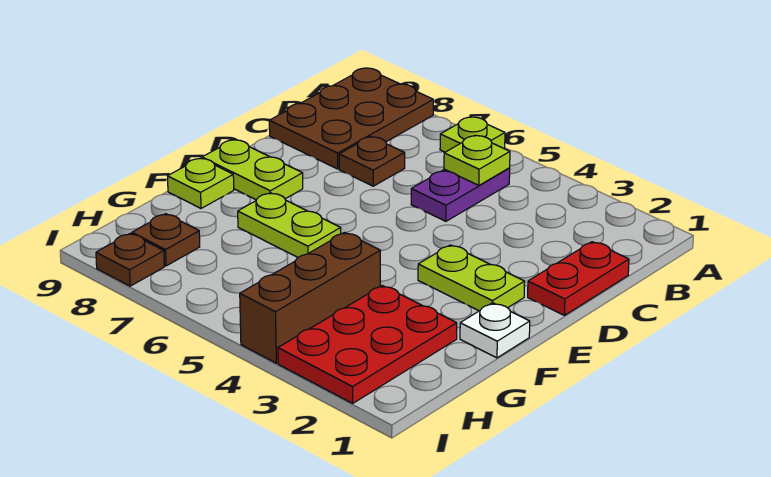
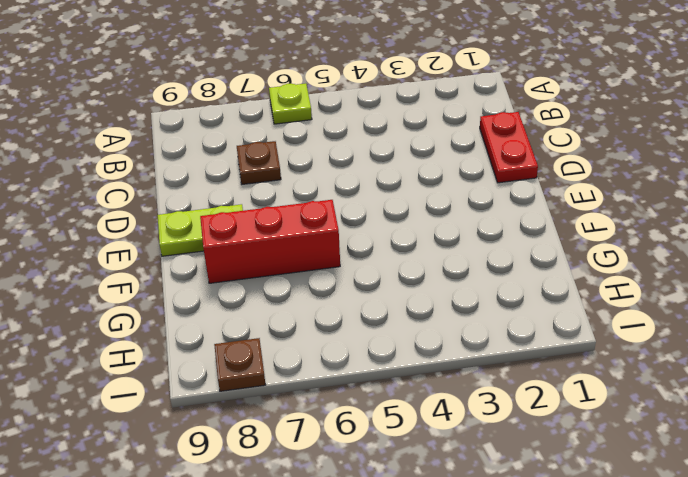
red 1x3 brick [200,200,340,283] -> lime 1x2 plate [238,193,341,257]
none -> brown 2x3 plate [269,68,433,169]
none -> purple 1x2 plate [411,168,510,221]
none -> lime 1x2 plate [418,245,525,311]

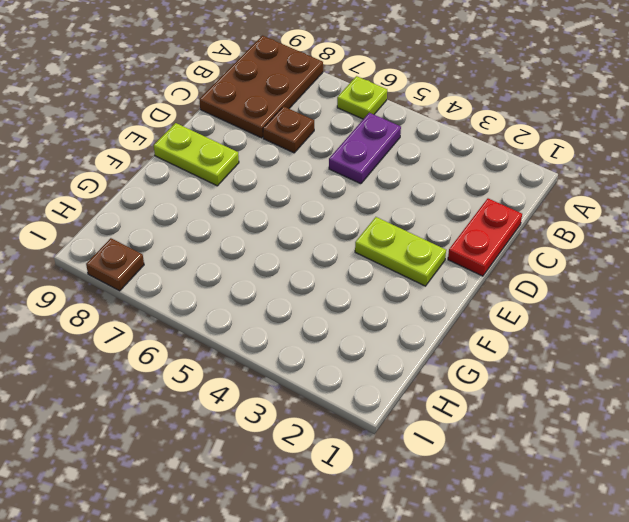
none -> white 1x1 plate [460,303,530,358]
none -> lime 1x2 plate [238,193,341,257]
none -> lime 1x1 plate [168,158,234,208]

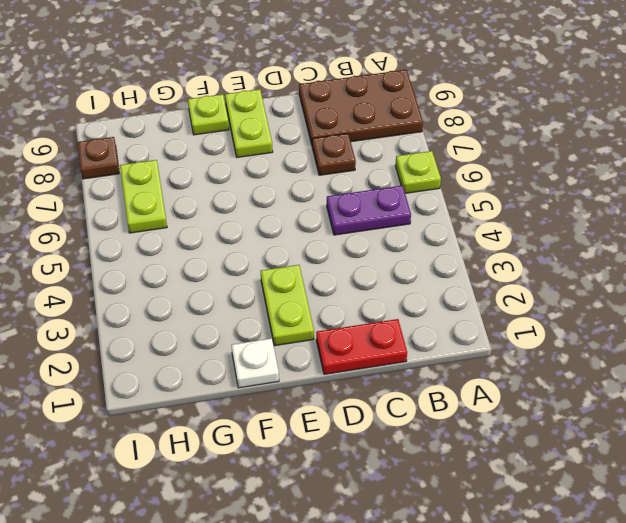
lime 1x2 plate [120,160,167,233] -> lime 1x2 plate moved to [238,193,341,257]
none -> red 2x3 plate [278,286,457,403]
none -> brown 1x3 brick [240,233,380,363]
none -> brown 1x1 plate [132,214,200,266]

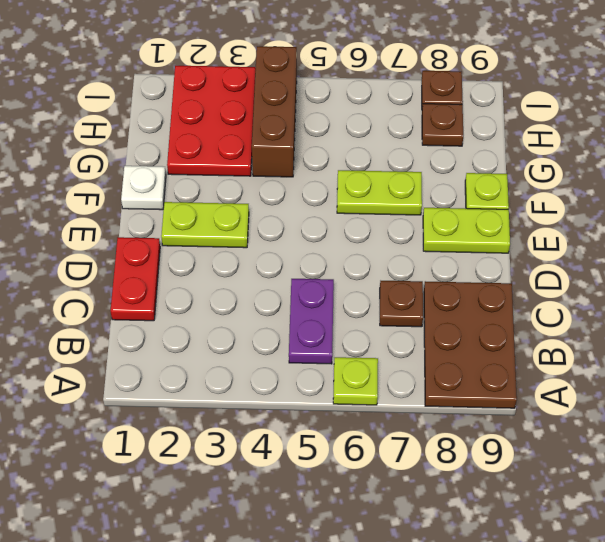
none -> lime 1x1 plate [444,135,510,185]

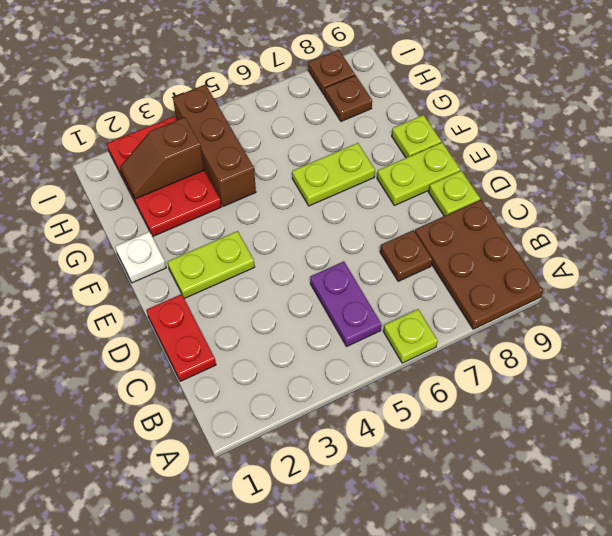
lime 1x1 plate [429,171,480,216] -> lime 1x1 plate moved to [444,135,510,185]
brown 1x2 slope [120,117,204,199] -> none

